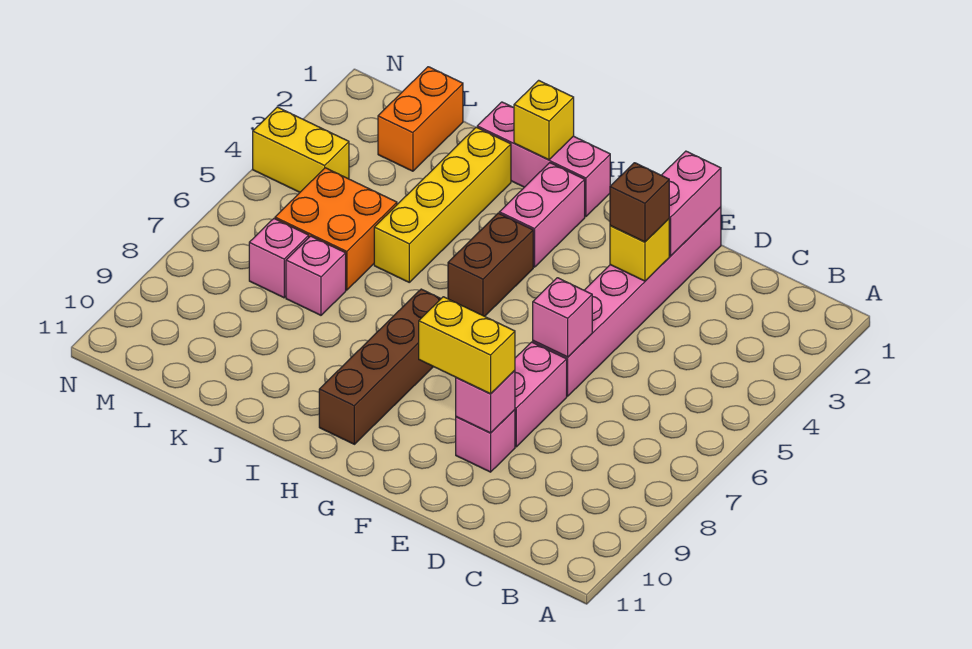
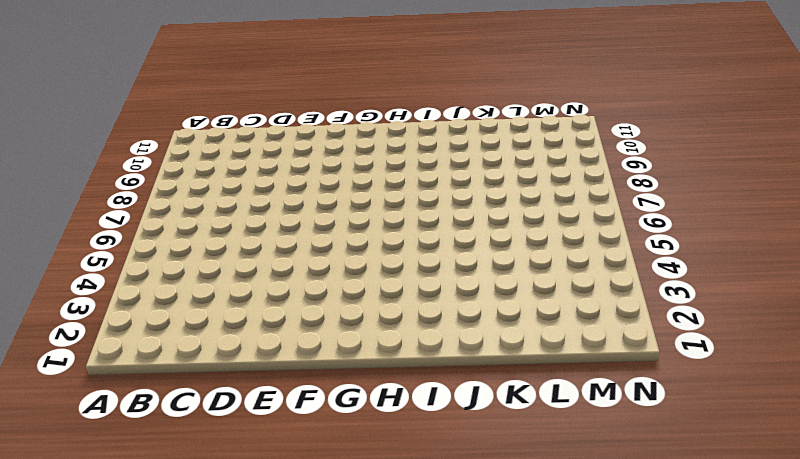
none -> pink 1x6 brick [533,207,721,396]
none -> pink 1x2 brick [515,342,567,447]
none -> pink 1x1 brick [456,410,515,472]

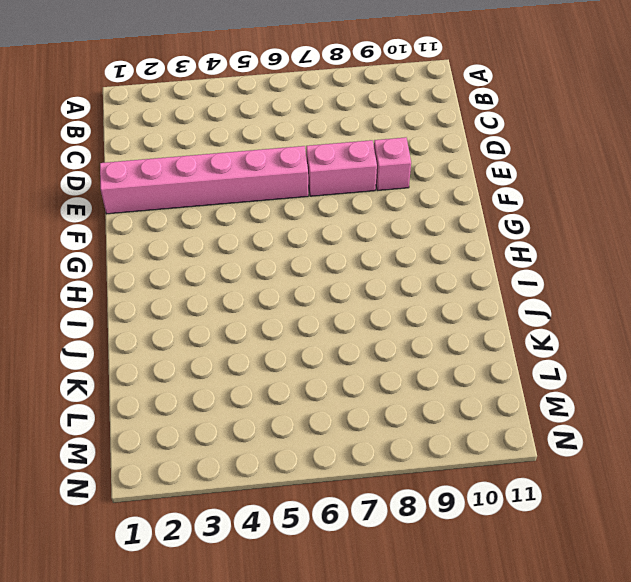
none -> pink 1x3 brick [477,102,610,217]
none -> pink 1x2 brick [499,163,585,267]
none -> brown 1x2 brick [448,213,533,316]

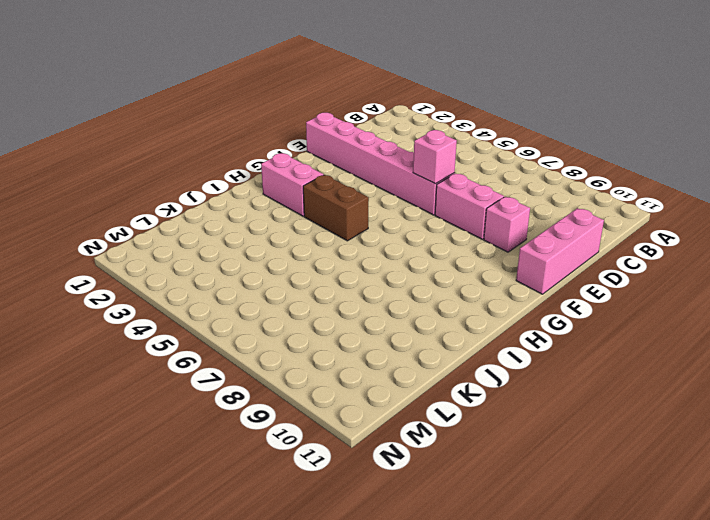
pink 1x3 brick [516,208,604,294] -> pink 1x3 brick moved to [477,102,610,217]
none -> brown 1x4 brick [319,289,441,444]
none -> yellow 1x4 brick [374,127,511,282]
none -> orange 2x2 brick [275,168,397,290]

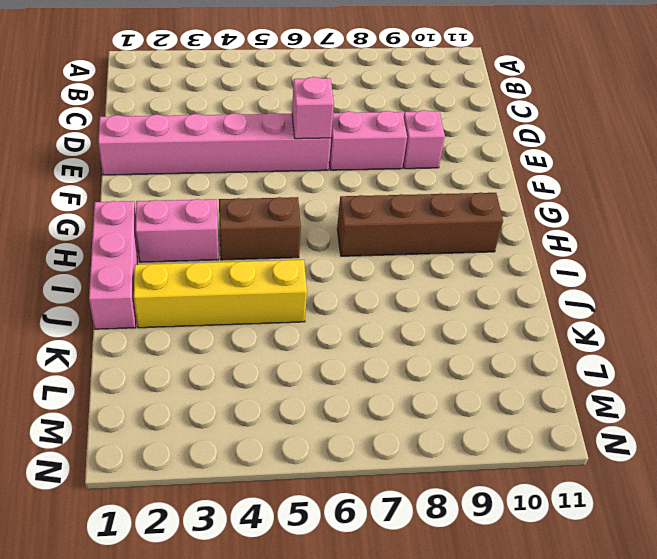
none -> orange 2x2 brick [275,168,397,290]
none -> pink 1x1 brick [286,236,346,315]
none -> orange 1x2 brick [378,67,463,171]

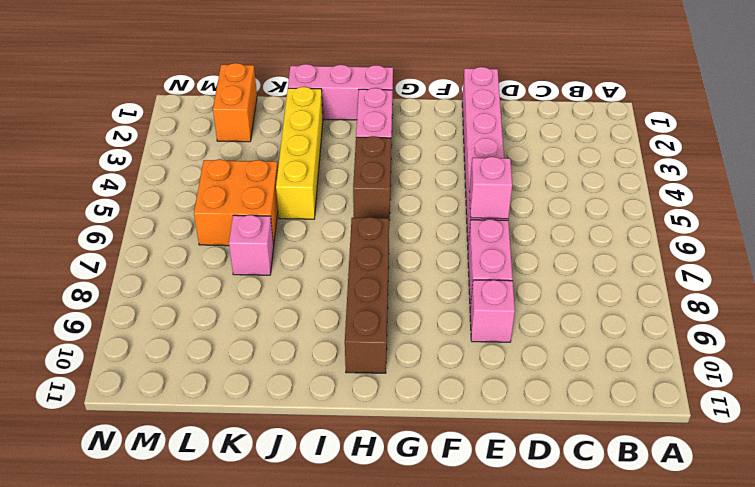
none -> pink 1x1 brick [249,219,309,298]
none -> yellow 1x2 brick [253,107,349,192]
none -> pink 1x2 brick [662,151,721,256]

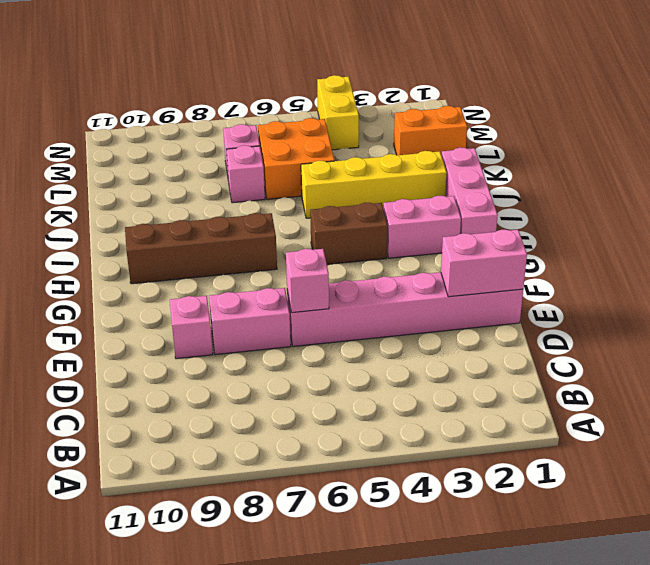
none -> yellow 1x1 brick [610,219,669,281]
none -> pink 1x1 brick [456,370,515,433]
none -> yellow 1x1 brick [514,80,574,160]

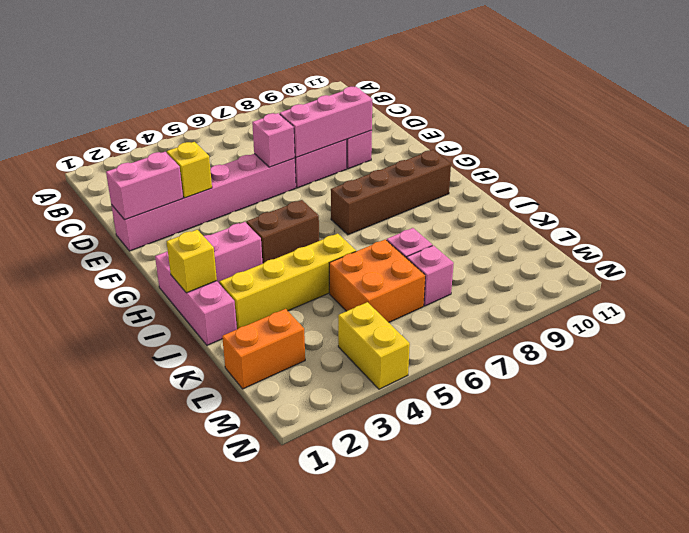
pink 1x3 brick [280,87,372,158] -> pink 1x1 brick [456,370,515,433]
none -> brown 1x1 brick [610,163,669,242]
none -> yellow 1x2 brick [419,297,515,394]

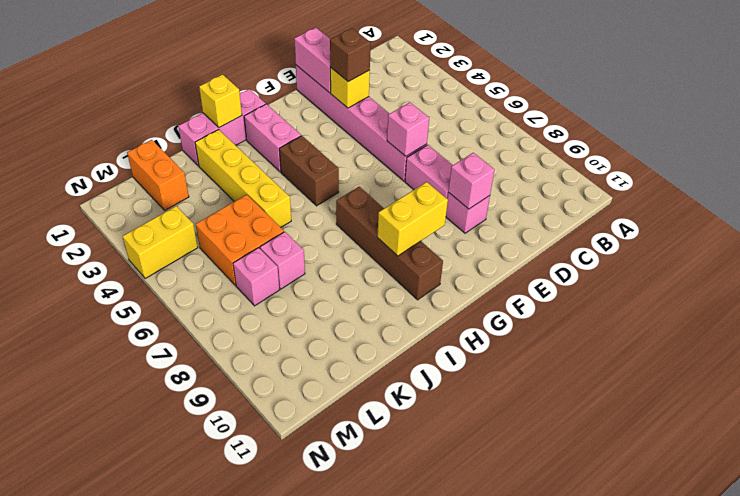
yellow 1x2 brick [377,182,448,256] -> yellow 1x2 brick moved to [419,297,515,394]

